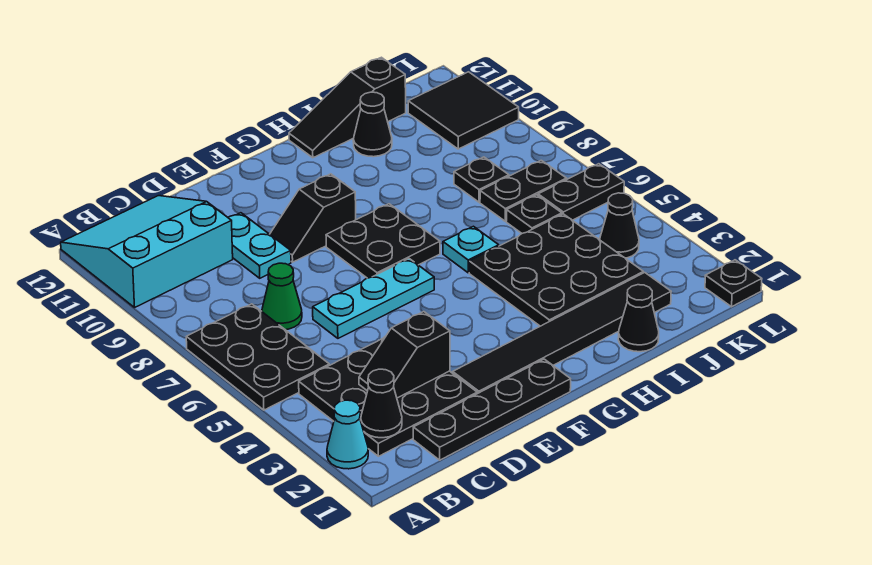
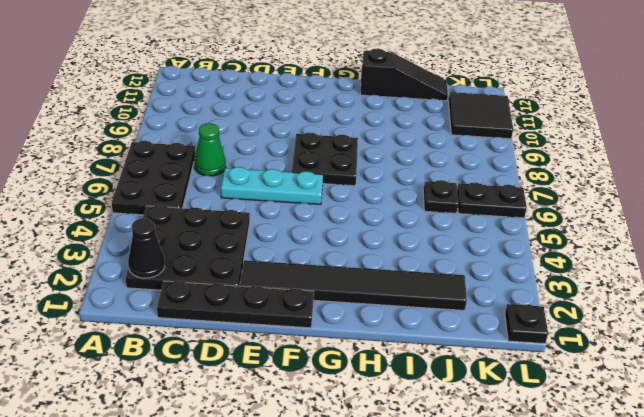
black 1x3 slope [360,49,448,101] -> black 1x3 slope turned to [289,57,406,158]
none -> cyan 1x1 cone [327,400,368,469]
none -> cyan 3x3 slope [61,196,233,307]
none -> cyan 1x2 plate [228,213,291,278]

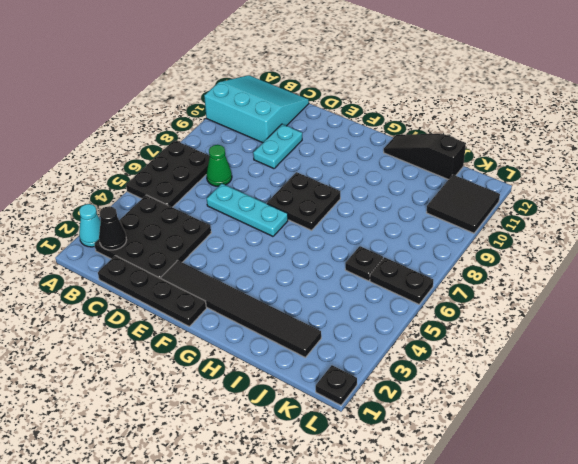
none -> black 1x2 slope [270,174,356,262]
none -> black 3x3 plate [469,214,643,326]
none -> cyan 1x1 plate [443,226,499,273]

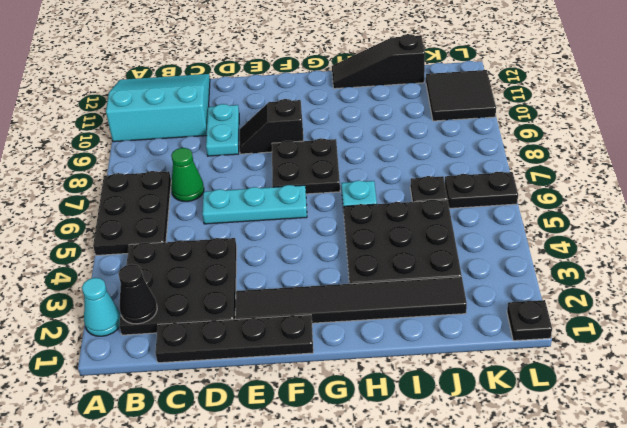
none -> black 1x1 cone [618,285,659,352]
none -> black 1x1 cone [353,92,392,157]
none -> black 1x2 plate [480,160,567,221]

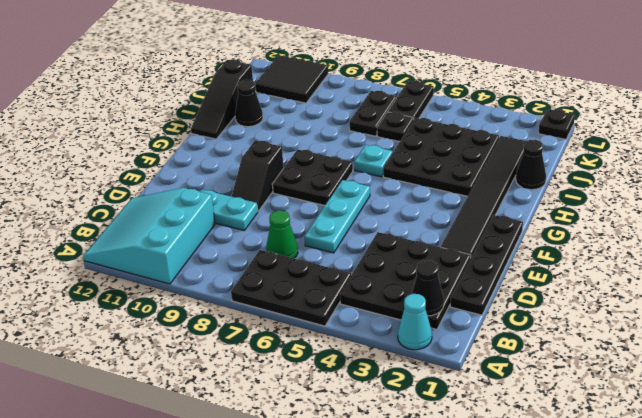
none -> black 1x1 plate [454,157,509,202]
none -> black 1x1 cone [600,193,639,258]
none -> black 1x2 slope [359,312,450,398]

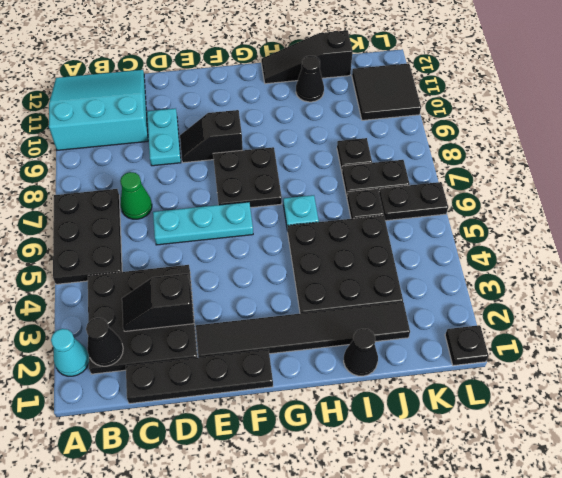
none -> black 1x1 cone [600,193,639,258]

